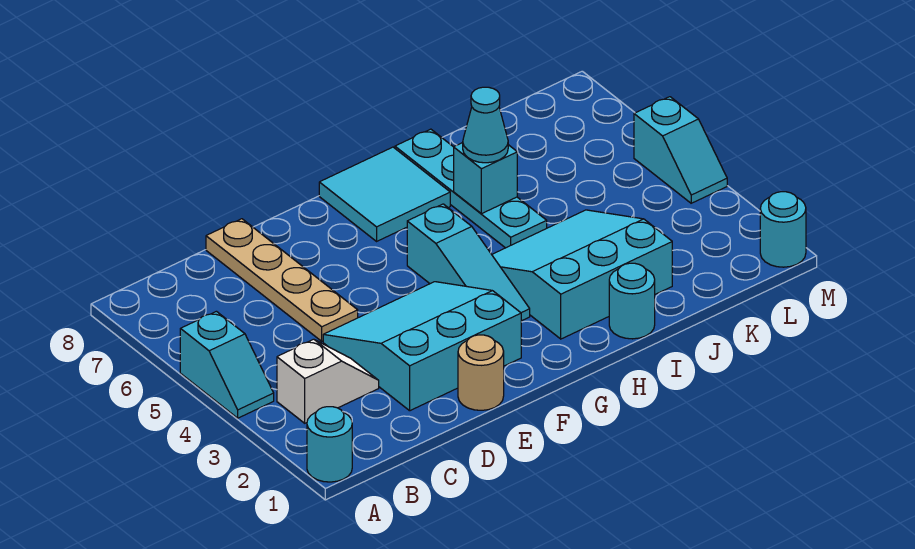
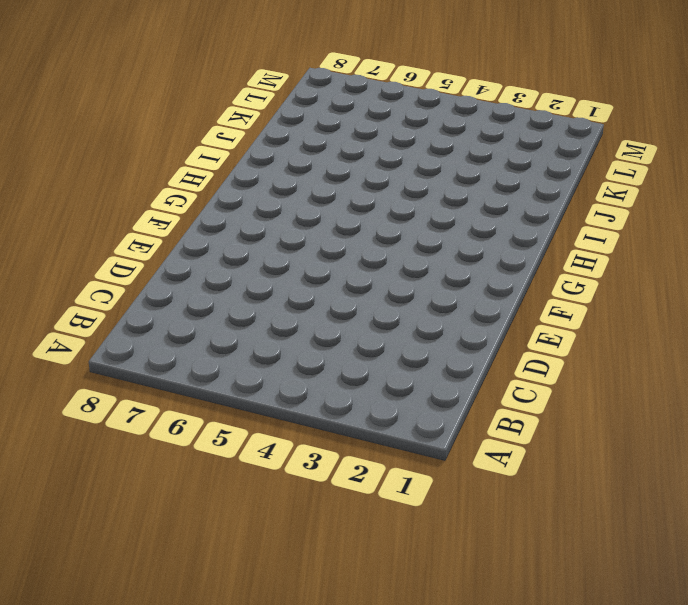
none -> cyan 1x1 round brick [307,407,352,482]
none -> cyan 1x2 slope [180,311,274,418]
none -> white 1x2 slope [277,339,379,423]

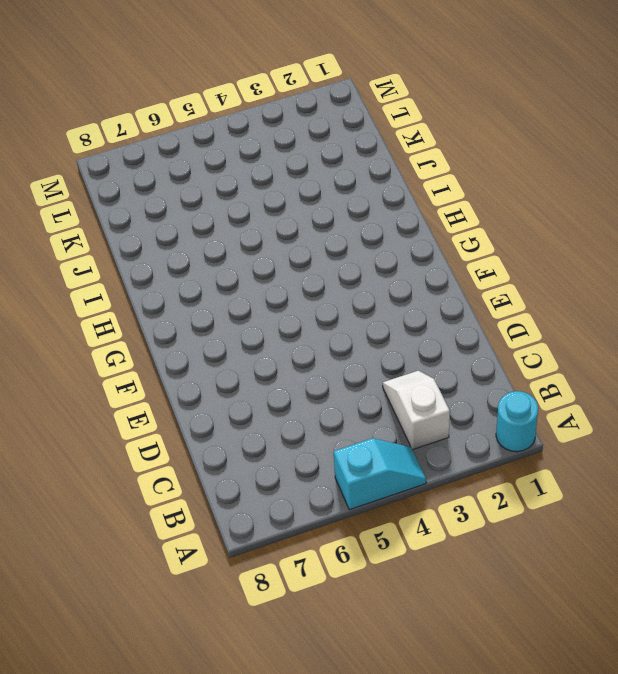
none -> cyan 3x3 slope [323,282,521,411]
none -> tan 1x4 plate [206,219,358,341]
none -> tan 1x1 round brick [458,335,504,410]

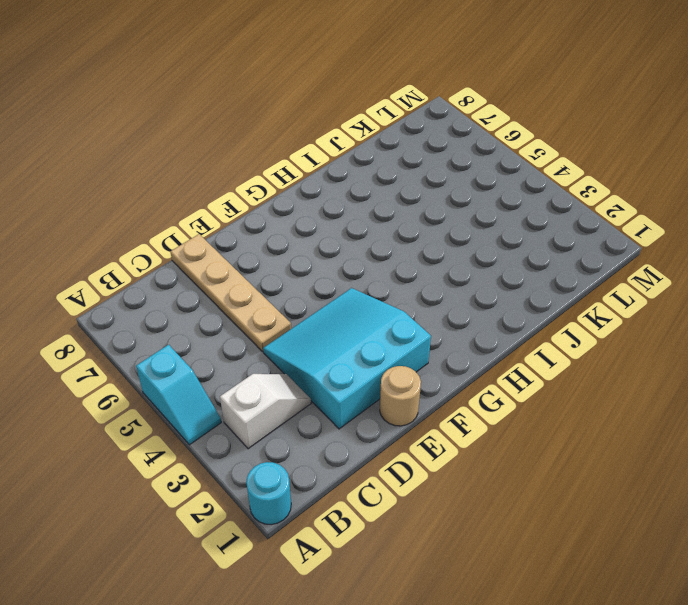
none -> cyan 1x3 slope [407,204,530,321]
none -> cyan 2x2 tile [319,147,450,241]
none -> cyan 3x3 slope [492,210,672,339]

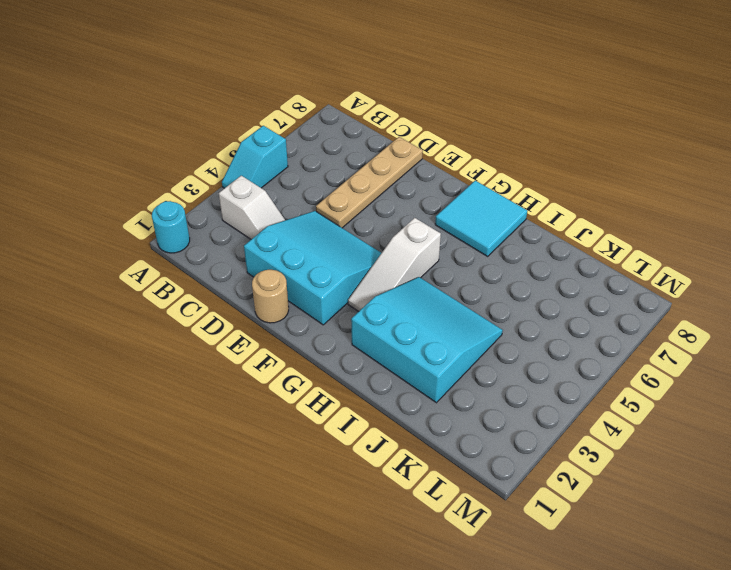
white 1x3 slope [348,218,441,312] -> cyan 1x3 slope [407,204,530,321]
none -> cyan 1x1 round brick [609,263,655,339]
none -> cyan 1x4 plate [395,129,547,248]
none -> cyan 1x1 round brick [760,192,806,267]

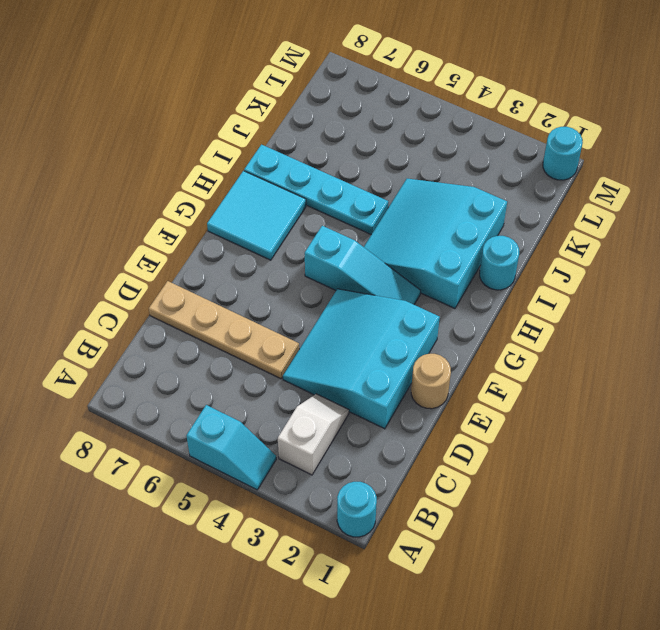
none -> cyan 1x2 slope [634,97,727,203]
none -> cyan 1x1 brick [454,143,517,214]
none -> cyan 1x1 cone [463,87,508,163]

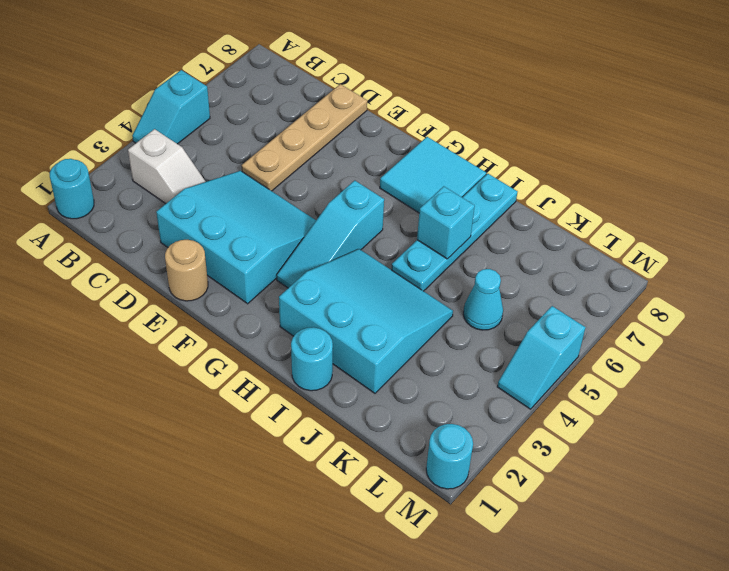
cyan 1x1 cone [463,269,503,330] -> cyan 1x1 cone moved to [463,87,508,163]

